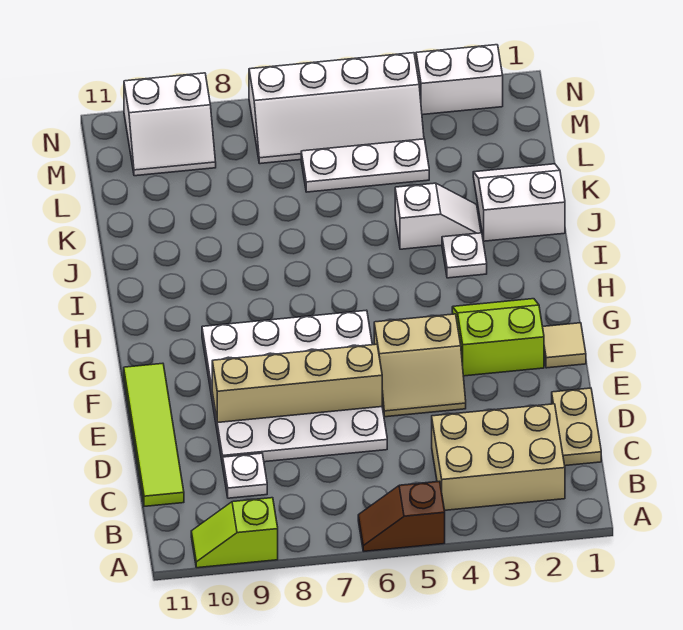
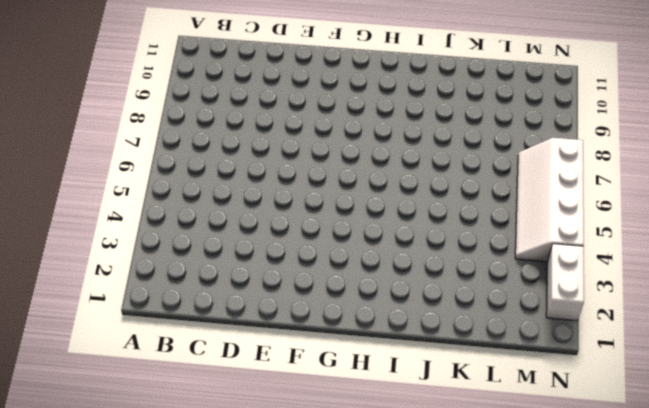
none -> brown 1x2 slope [358,481,445,551]
none -> lime 1x2 slope [191,498,278,568]
none -> tan 2x3 brick [432,404,565,510]

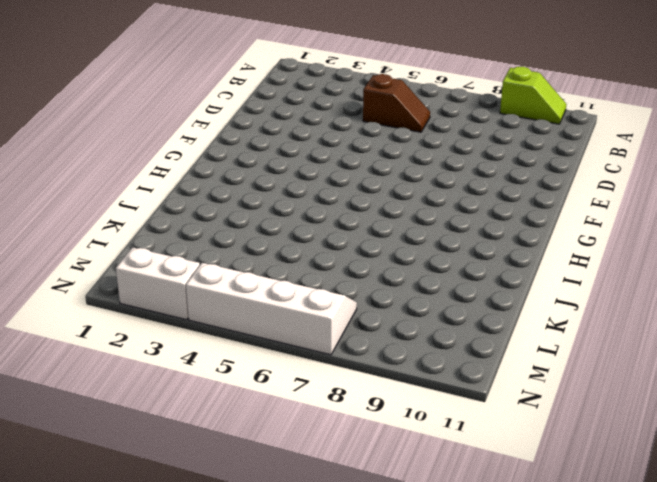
brown 1x2 slope [363,74,430,132] -> brown 1x2 slope moved to [358,481,445,551]
none -> tan 2x3 brick [432,404,565,510]
none -> tan 1x2 plate [552,388,601,466]
none -> white 1x1 plate [223,453,267,498]

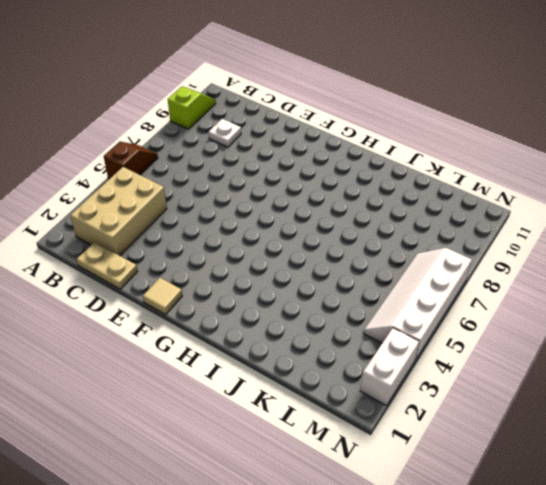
none -> lime 1x4 tile [124,363,184,506]
none -> white 4x4 plate [202,310,387,465]
none -> tan 2x2 slope [374,314,466,417]

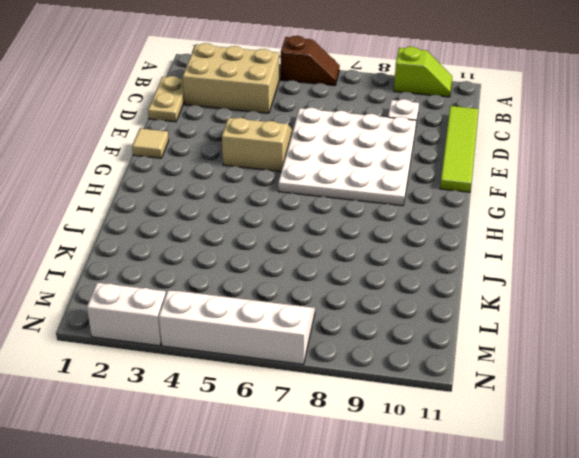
none -> lime 2x2 slope [452,299,544,376]
none -> white 1x1 plate [442,233,487,278]
none -> white 2x2 slope [473,164,565,241]

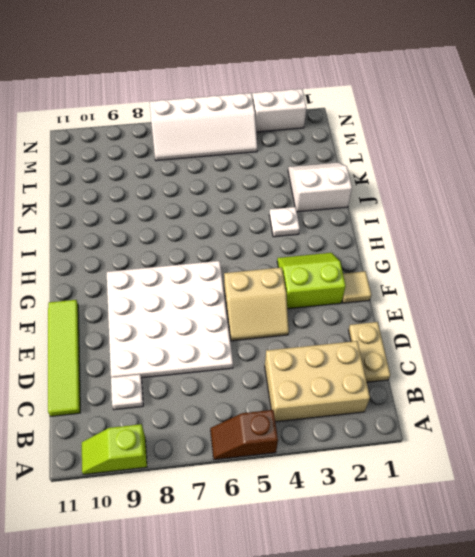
none -> white 1x2 slope [395,183,481,249]
none -> white 1x3 plate [301,139,429,192]
none -> white 2x2 slope [124,73,216,176]

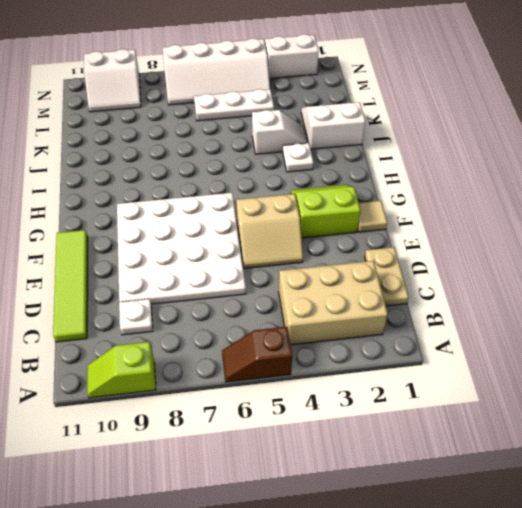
none -> tan 1x4 brick [212,344,382,423]

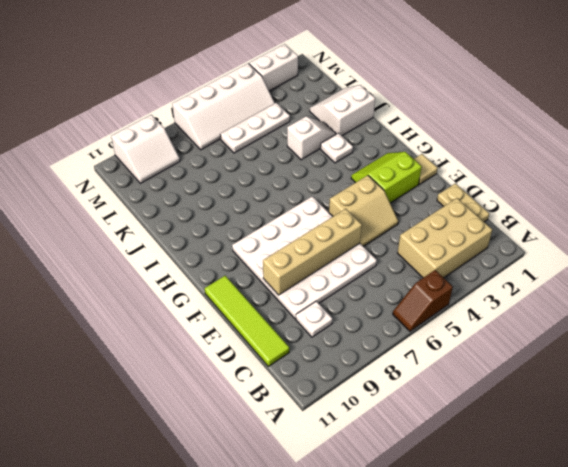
none -> lime 1x2 slope [191,498,278,568]

